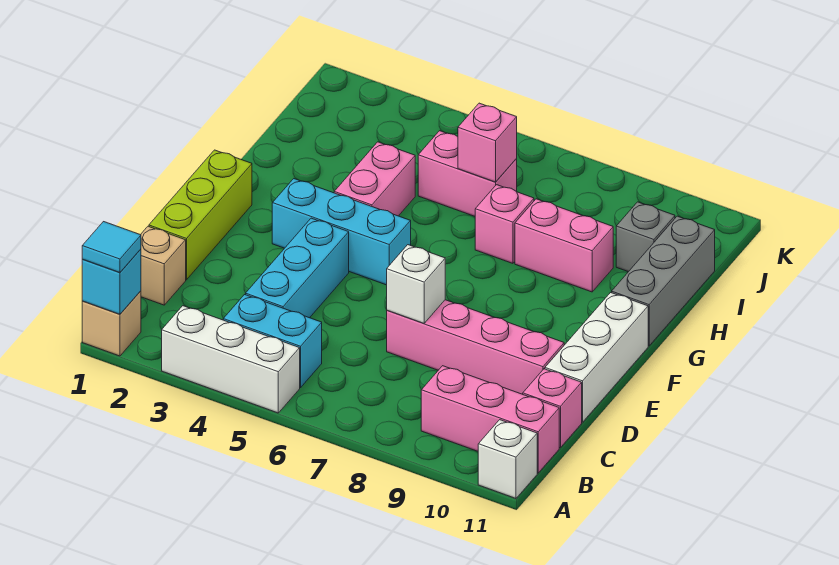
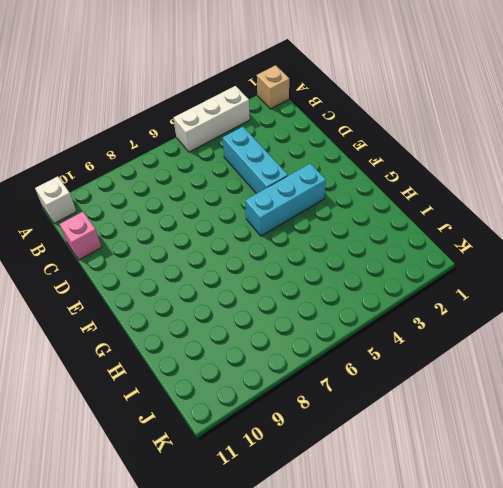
none -> cyan 1x2 brick [223,295,322,388]
none -> pink 1x3 brick [421,366,559,473]
none -> tan 1x1 brick [141,226,186,305]

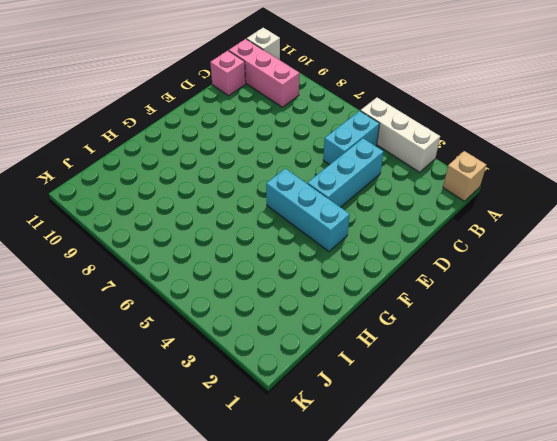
cyan 1x2 brick [323,111,380,165] -> cyan 1x2 brick turned to [223,295,322,388]
none -> tan 1x1 brick [141,226,186,305]
none -> lime 1x3 brick [149,150,252,280]
none -> pink 1x4 brick [387,300,564,394]

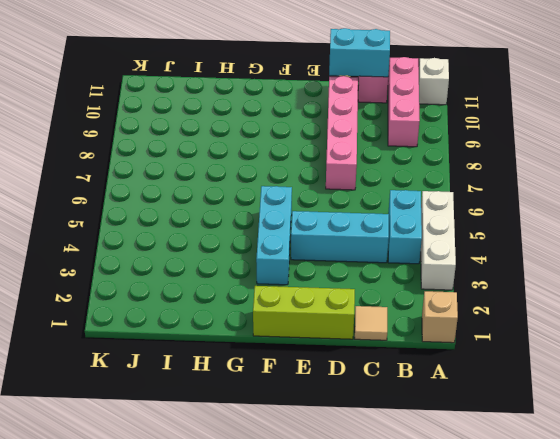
tan 1x1 tile [355,306,387,340] -> tan 1x1 brick [141,226,186,305]
cyan 1x2 brick [329,28,390,77] -> none
none -> white 1x3 brick [545,293,648,422]
none -> pink 1x2 brick [334,142,415,216]
none -> grey 1x3 brick [612,216,715,346]

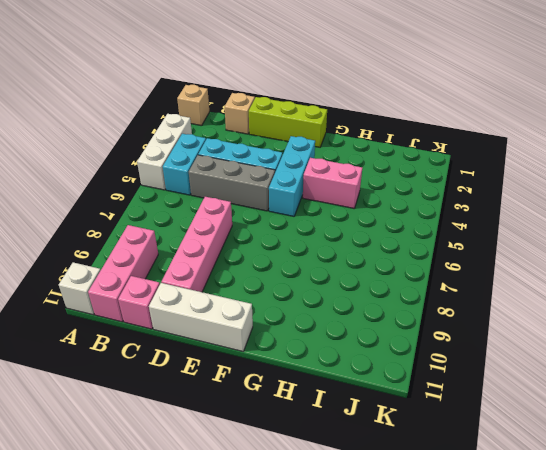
grey 1x3 brick [189,155,275,211] -> grey 1x3 brick moved to [612,216,715,346]
none -> pink 1x1 brick [475,185,534,263]
none -> pink 1x2 brick [515,199,613,292]
none -> pink 1x2 brick [418,131,517,216]

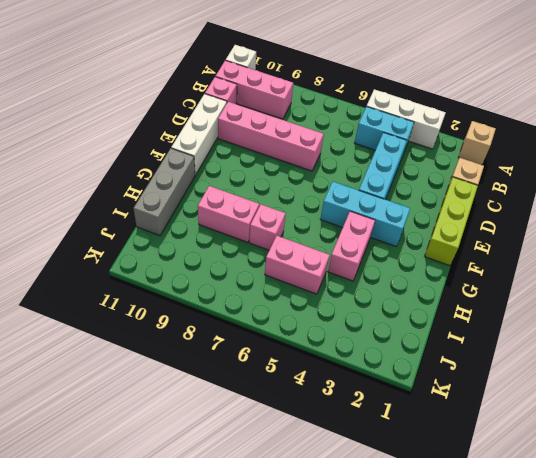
none -> grey 1x1 brick [616,202,675,272]
none -> cyan 1x1 brick [82,249,141,314]
none -> white 1x1 brick [387,245,445,323]

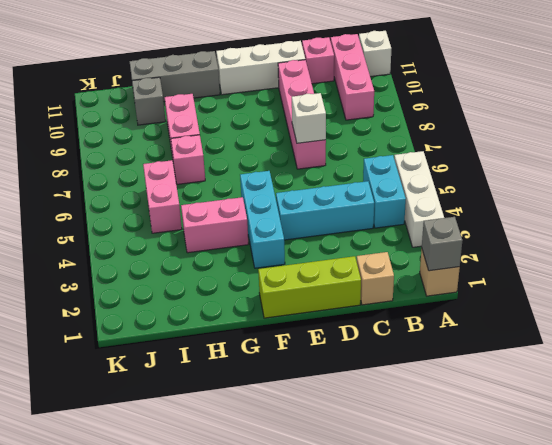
grey 1x1 brick [422,217,462,271] -> cyan 1x1 brick [82,249,141,314]
none -> pink 1x1 brick [458,103,517,182]
none -> cyan 1x1 tile [82,222,141,272]

